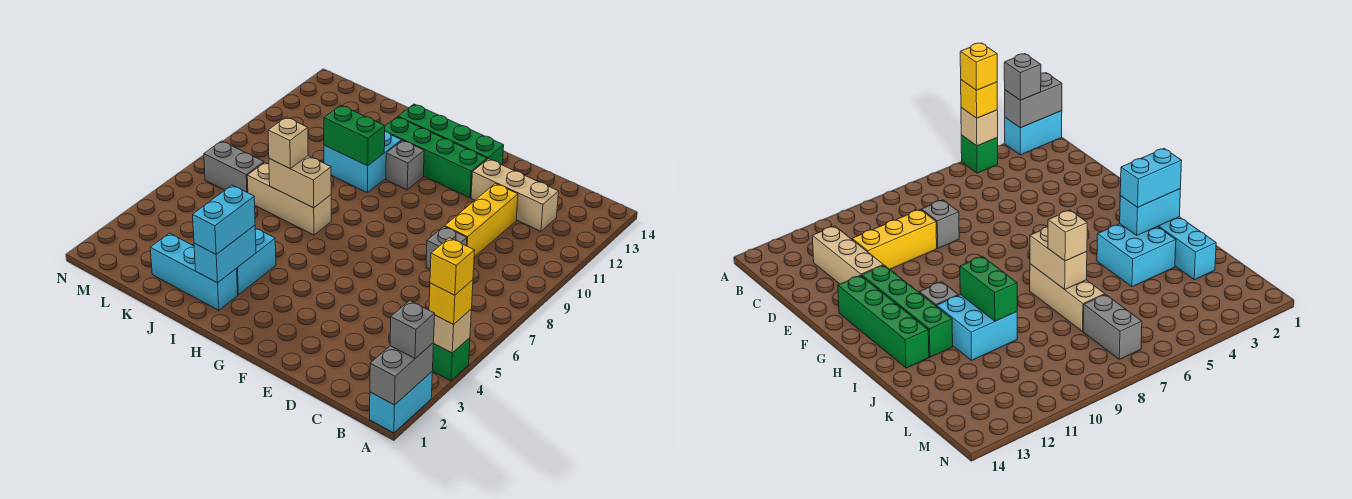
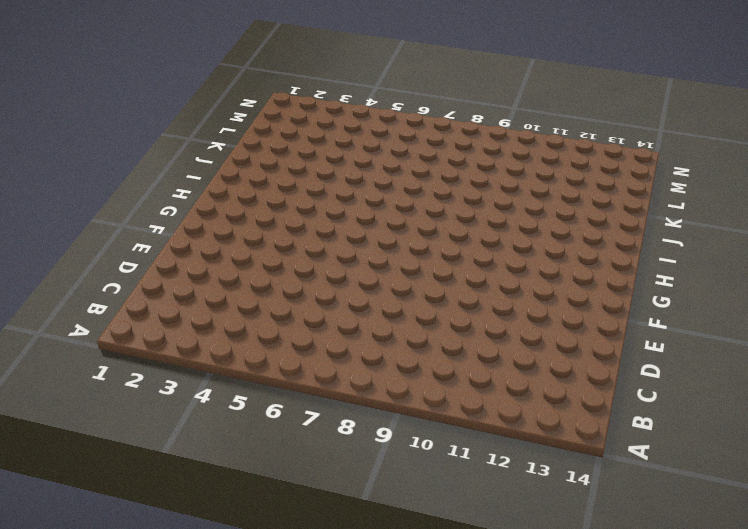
none -> cyan 1x2 brick [370,372,432,433]
none -> green 1x1 brick [433,338,470,381]
none -> tan 1x3 brick [471,159,559,231]

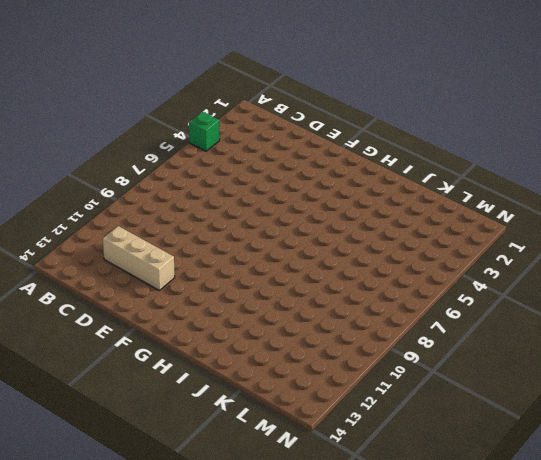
none -> cyan 1x2 brick [370,372,432,433]
none -> grey 1x1 brick [426,226,467,269]
none -> yellow 1x3 brick [445,183,518,257]

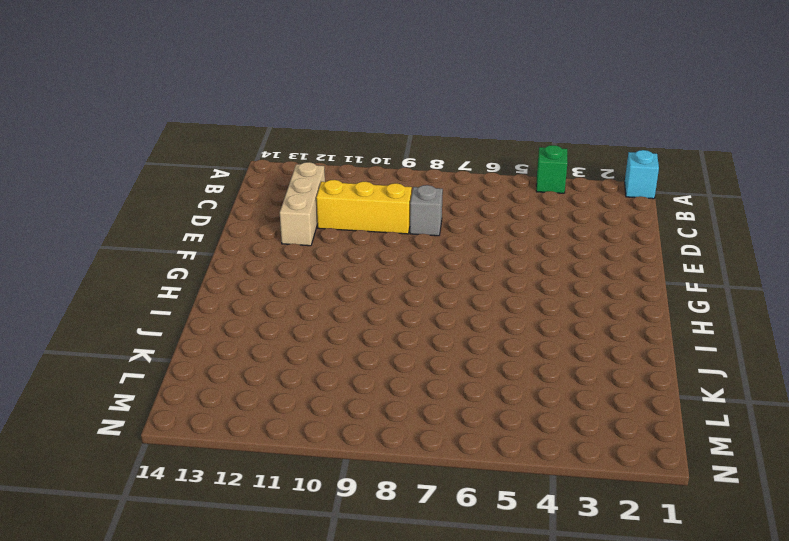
cyan 1x1 brick [625,150,659,199] -> cyan 1x2 brick [370,372,432,433]
none -> green 1x4 brick [385,117,487,198]
none -> green 1x4 brick [398,104,504,165]
none -> grey 1x1 brick [386,140,424,190]

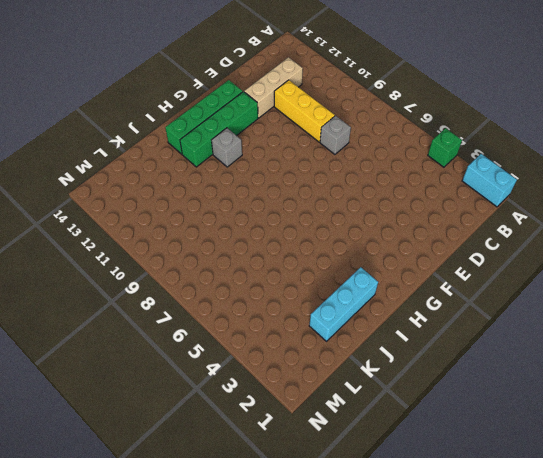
none -> cyan 2x2 brick [193,228,276,295]
none -> tan 1x3 brick [247,162,331,235]
none -> cyan 2x2 brick [324,132,402,193]

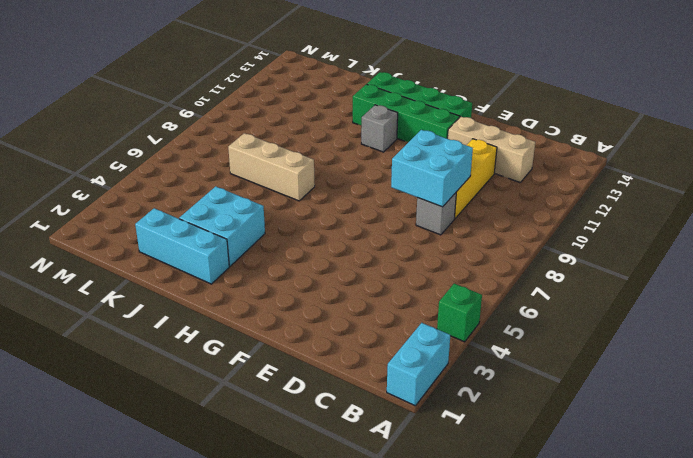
cyan 2x2 brick [391,130,473,207] -> cyan 2x2 brick moved to [324,132,402,193]
none -> grey 1x2 brick [204,141,264,193]
none -> grey 1x2 brick [370,343,434,405]
none -> tan 1x1 brick [433,310,471,353]

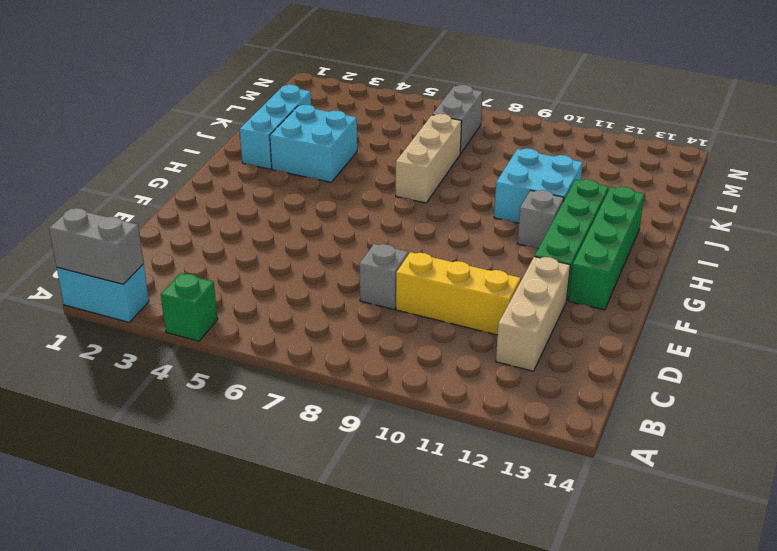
none -> tan 1x1 brick [433,310,471,353]
none -> cyan 1x2 brick [194,225,256,283]
none -> tan 1x2 brick [269,156,331,208]

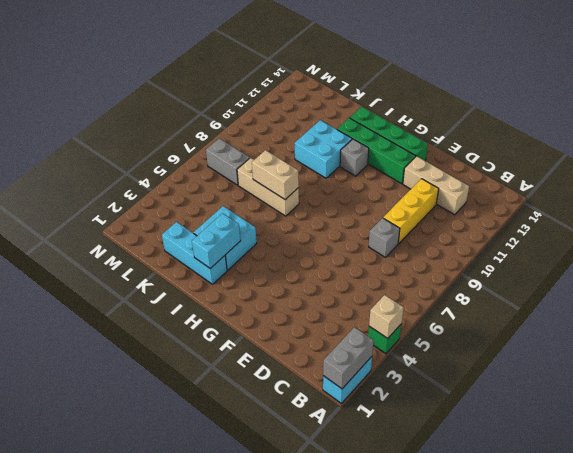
none -> green 1x2 brick [324,105,385,166]
none -> grey 1x1 brick [390,301,435,358]
none -> yellow 1x1 brick [429,280,473,324]

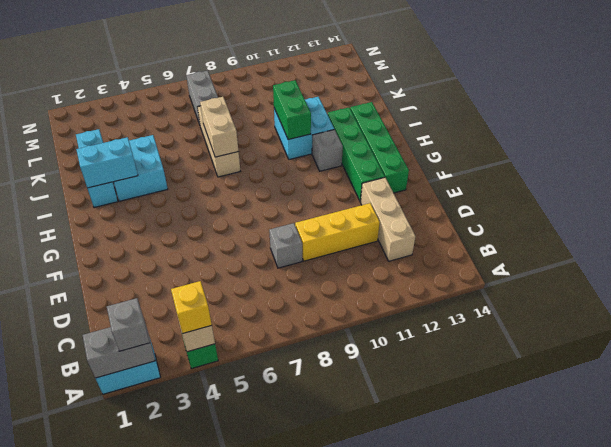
none -> cyan 1x2 brick [193,185,255,254]
none -> tan 1x1 brick [268,117,308,169]
none -> yellow 1x1 brick [430,238,475,295]

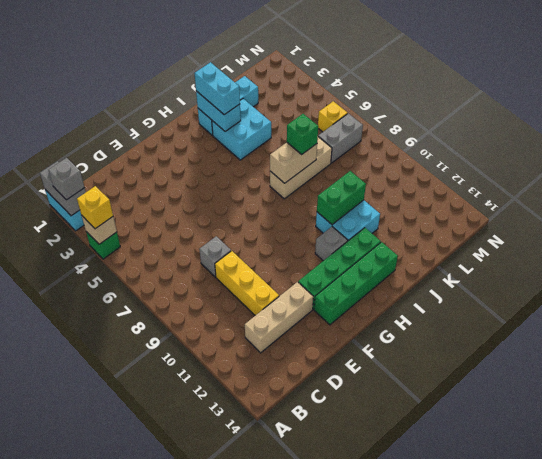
green 1x1 brick [287,114,318,155] -> tan 1x1 brick [268,117,308,169]
yellow 1x1 brick [318,101,348,132] -> yellow 1x1 brick moved to [430,238,475,295]

